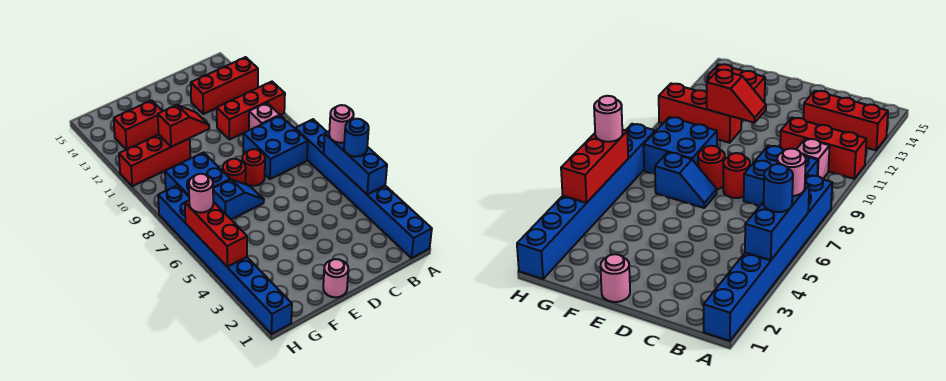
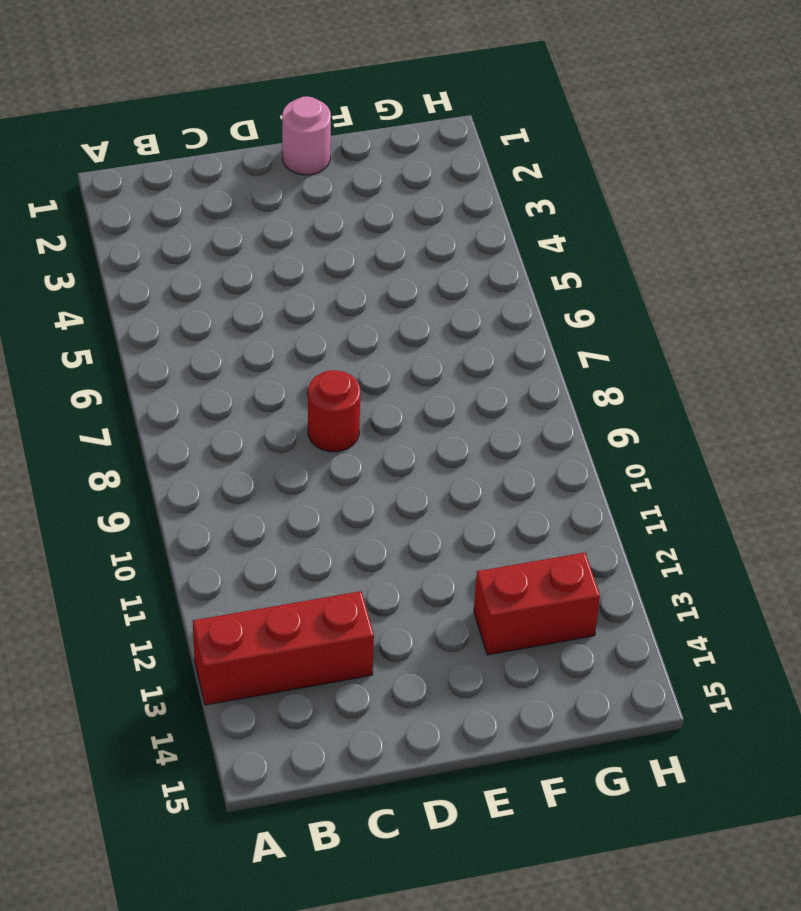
none -> blue 1x8 brick [295,119,432,258]
none -> red 1x3 brick [217,82,285,140]
none -> blue 2x2 brick [243,115,308,179]

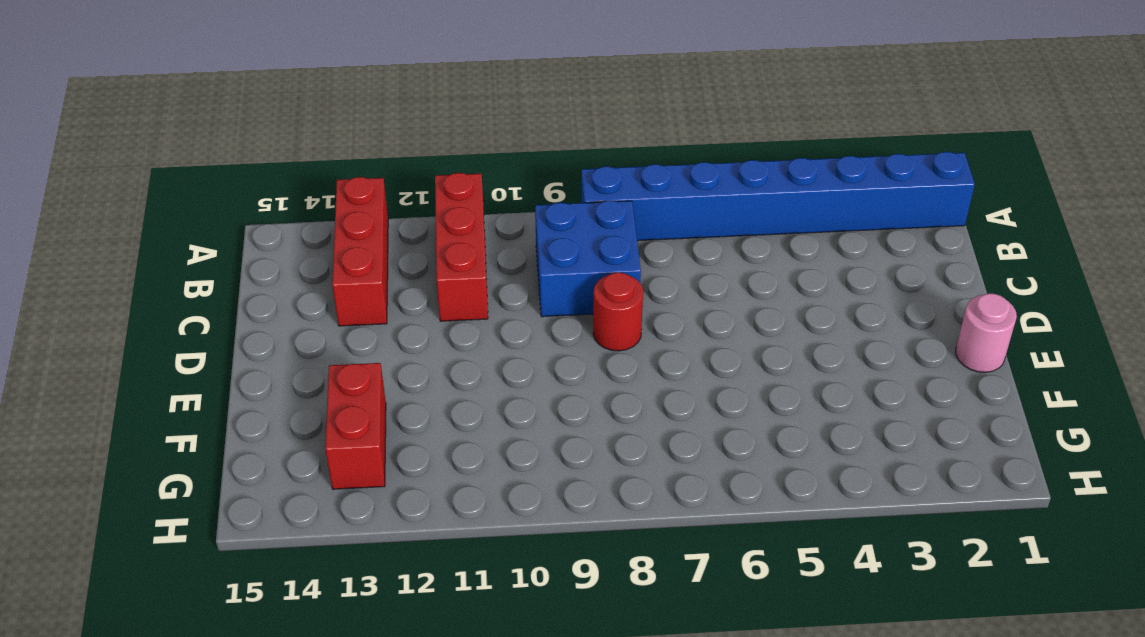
none -> pink 1x1 brick [249,103,280,130]
none -> blue 1x2 slope [213,179,264,219]
none -> red 1x1 round brick [223,159,246,184]

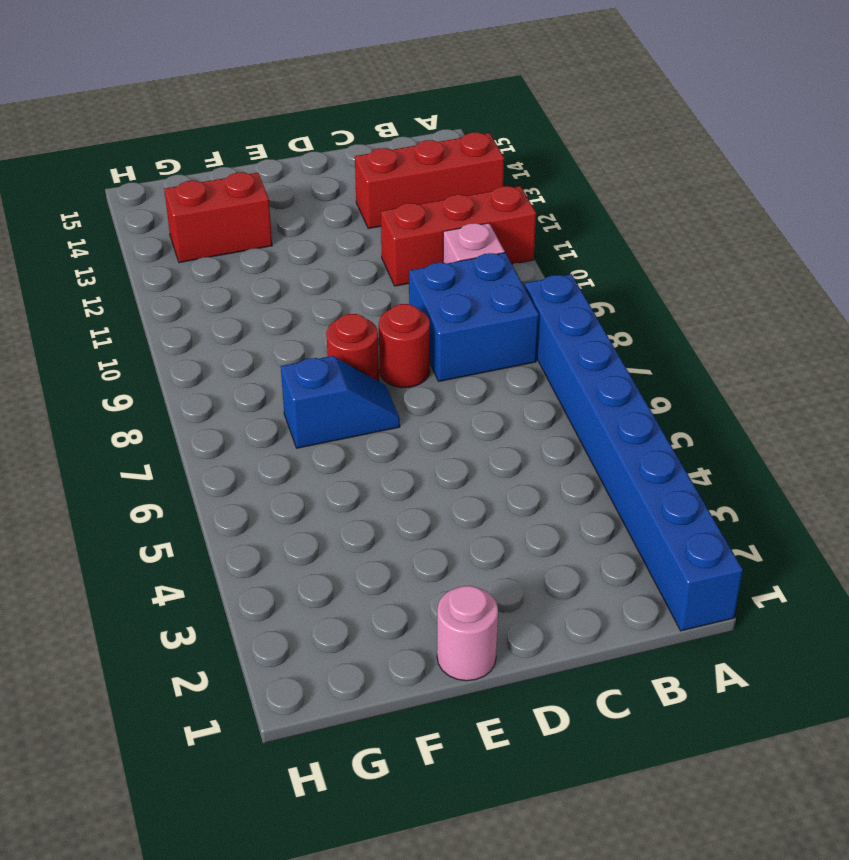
none -> blue 2x2 brick [165,152,230,197]
none -> red 1x3 brick [119,135,190,186]
none -> blue 1x8 brick [158,185,292,334]

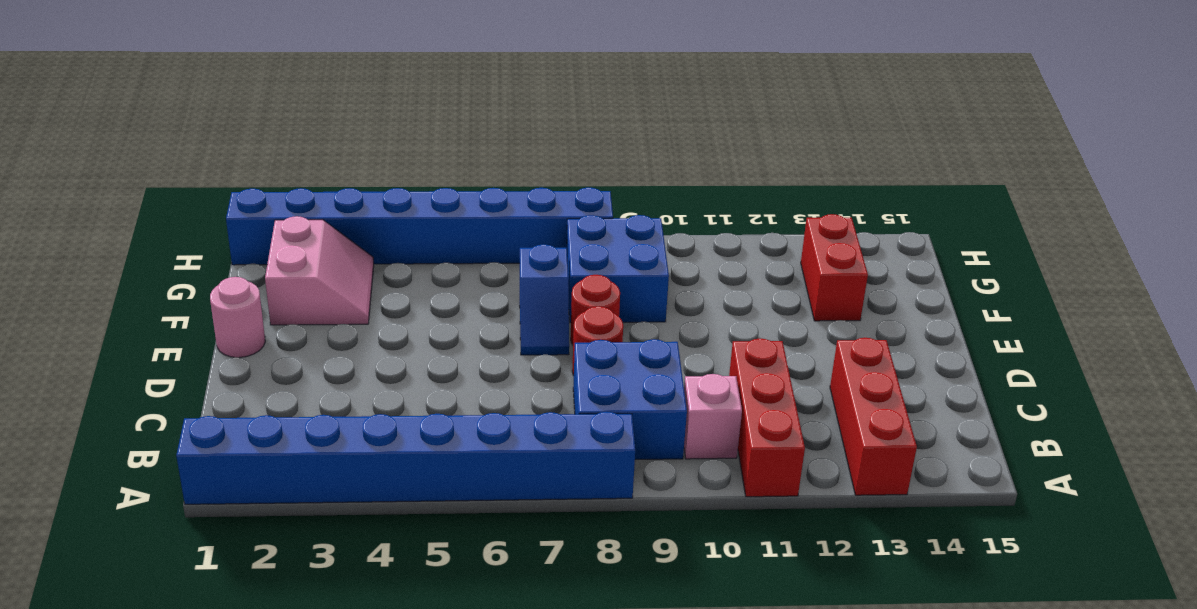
pink 2x2 slope [265,216,374,325] -> none
none -> red 1x3 brick [119,135,190,186]
none -> blue 1x3 brick [324,131,387,194]
none -> red 1x2 slope [158,105,209,147]

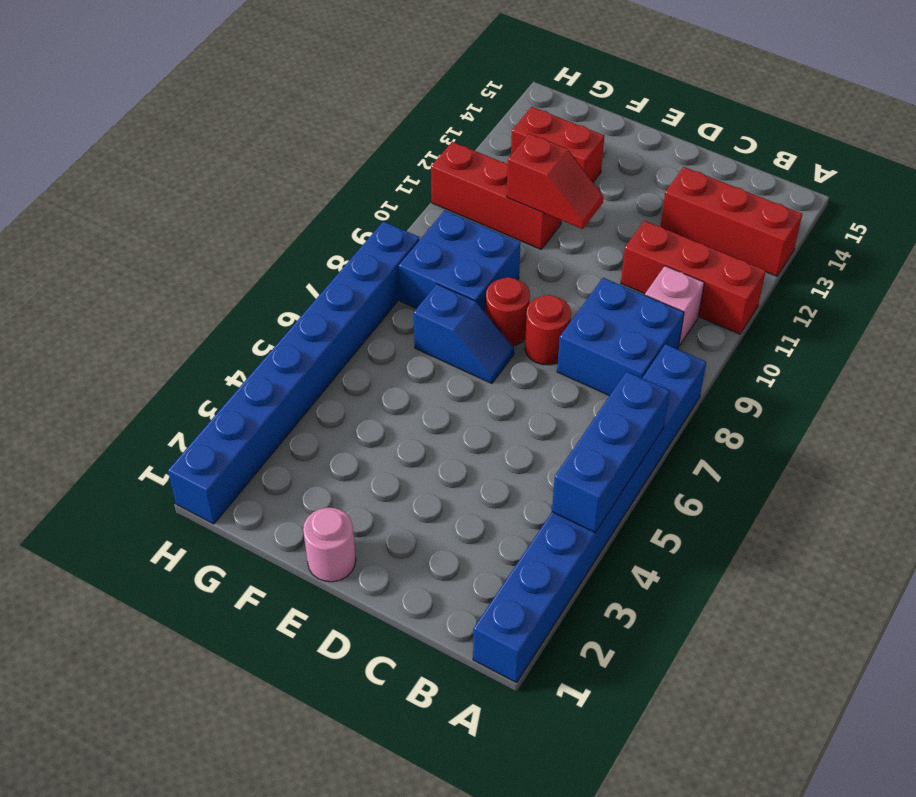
none -> red 1x3 brick [185,200,247,267]
none -> blue 1x1 round brick [344,119,369,157]
none -> pink 1x1 round brick [329,105,354,143]

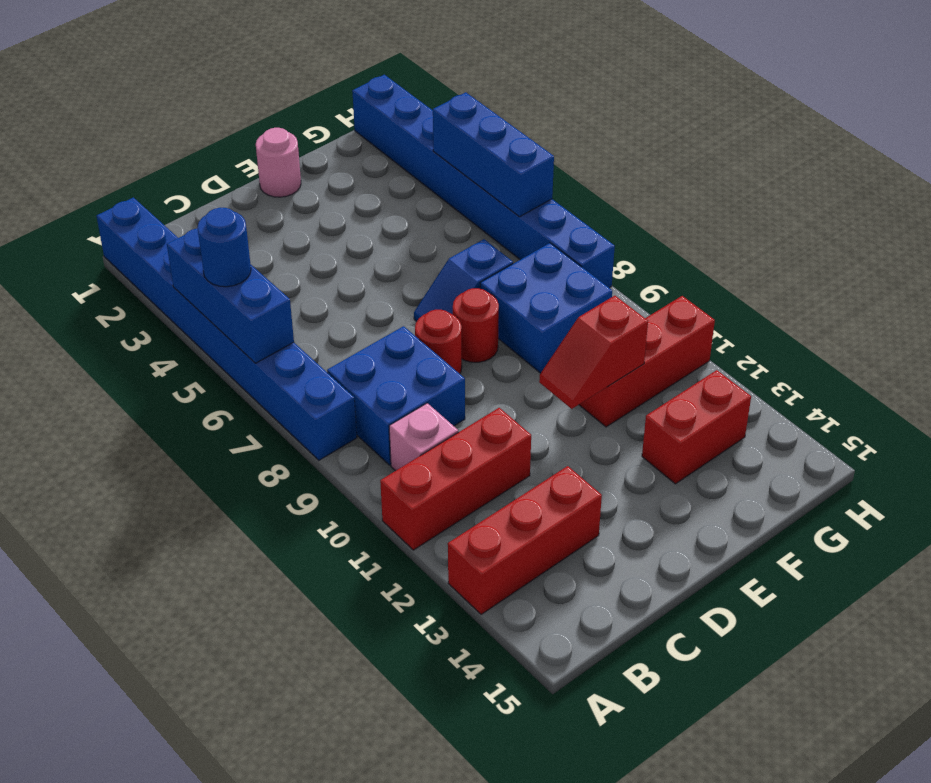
blue 1x3 brick [433,92,554,217] -> red 1x3 brick [185,200,247,267]
none -> pink 1x1 round brick [329,105,354,143]
none -> pink 1x1 round brick [189,174,213,213]

